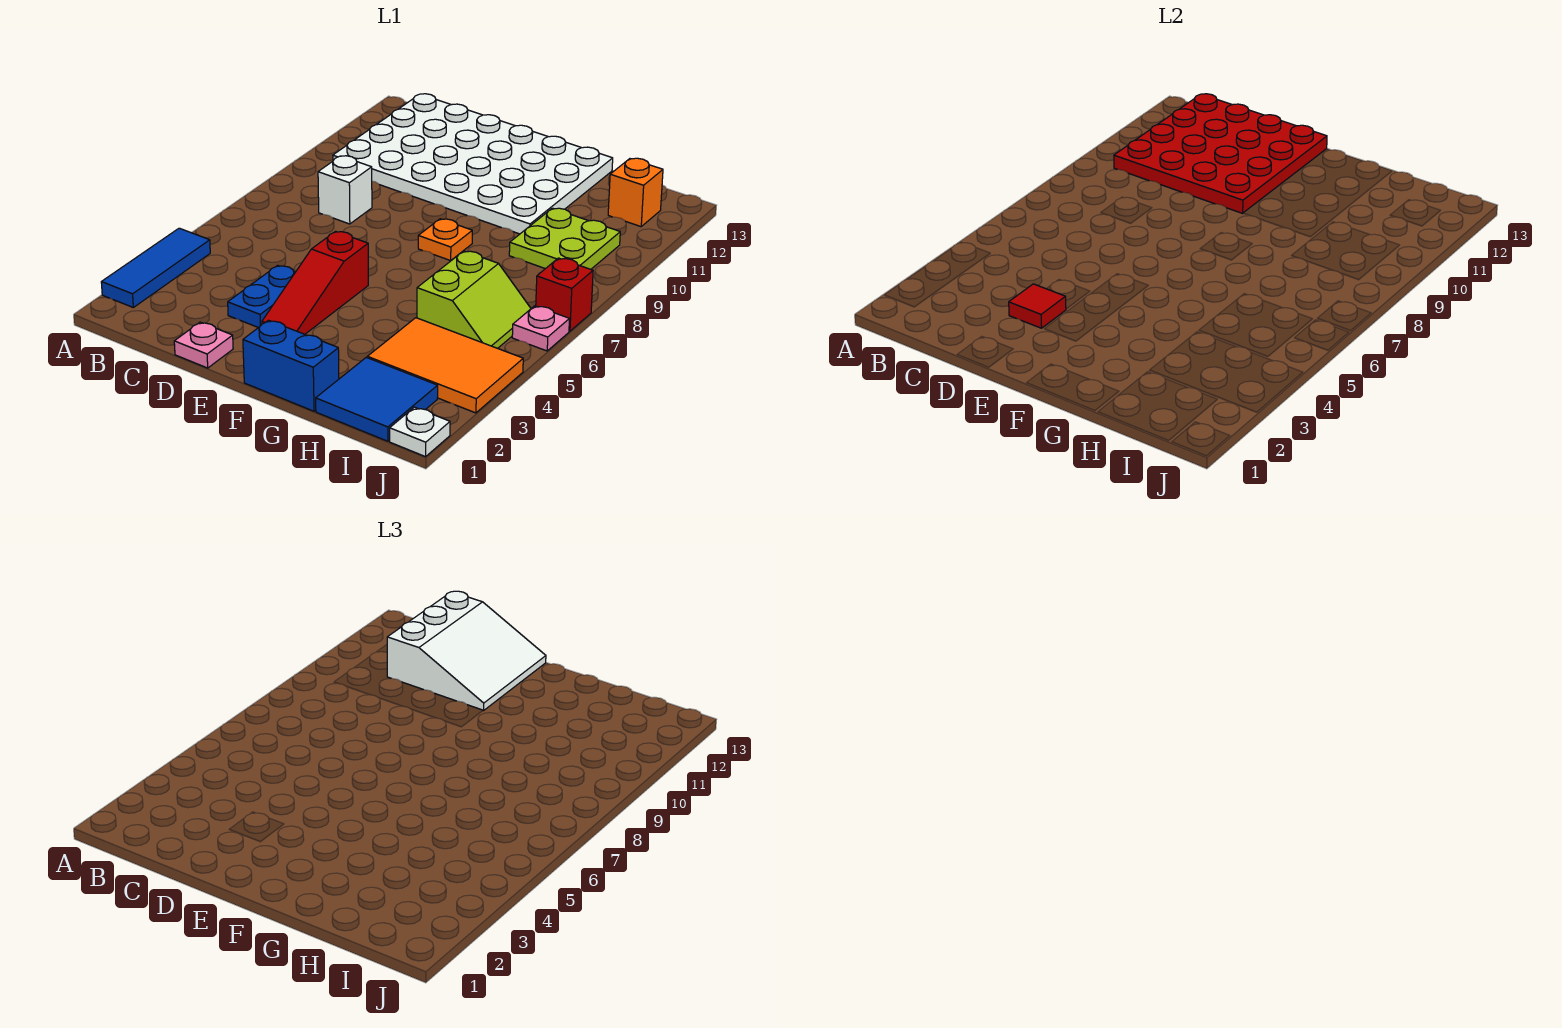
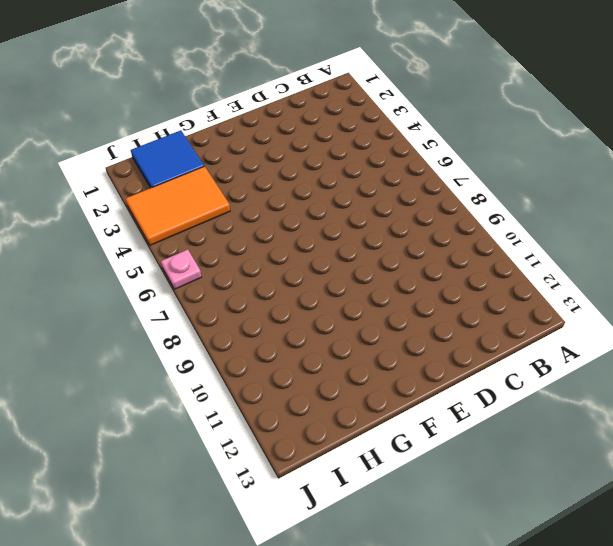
none -> blue 1x3 tile [101,228,210,307]
none -> white 4x6 plate [333,94,613,234]
none -> white 1x1 brick [318,156,372,224]

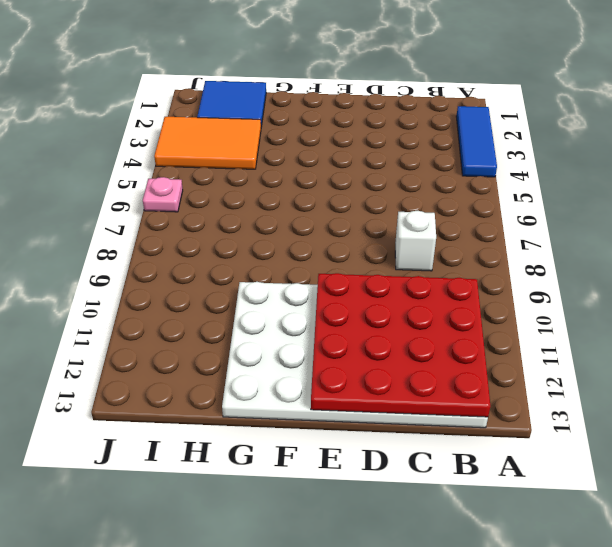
none -> pink 1x1 plate [174,322,233,368]
none -> blue 1x2 plate [228,265,295,328]
none -> red 1x3 slope [262,231,368,334]

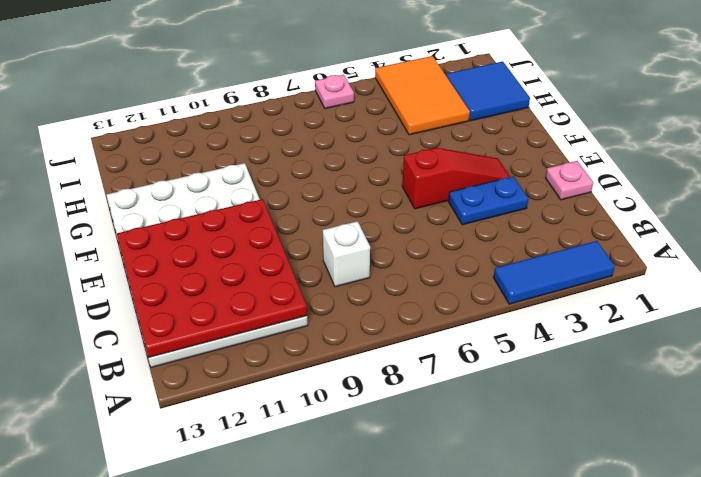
none -> blue 1x2 brick [243,320,339,411]
none -> orange 1x1 plate [418,219,472,261]
none -> lime 2x2 slope [417,251,531,348]

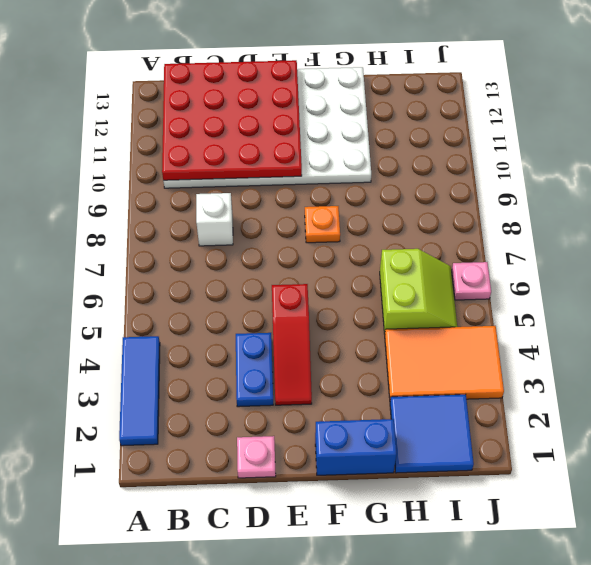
none -> lime 2x2 plate [509,208,620,269]
none -> orange 1x1 brick [608,158,663,227]
none -> white 1x1 plate [390,407,450,457]

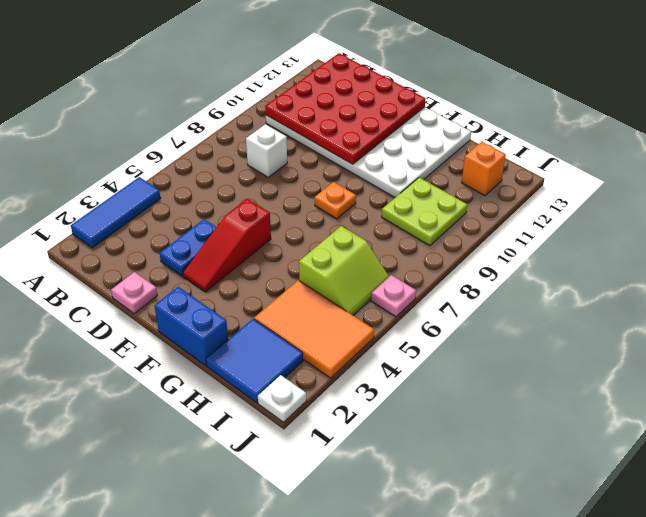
none -> red 1x1 brick [536,258,593,331]
none -> red 1x1 tile [1009,284,1066,328]
none -> white 3x3 slope [387,591,546,711]

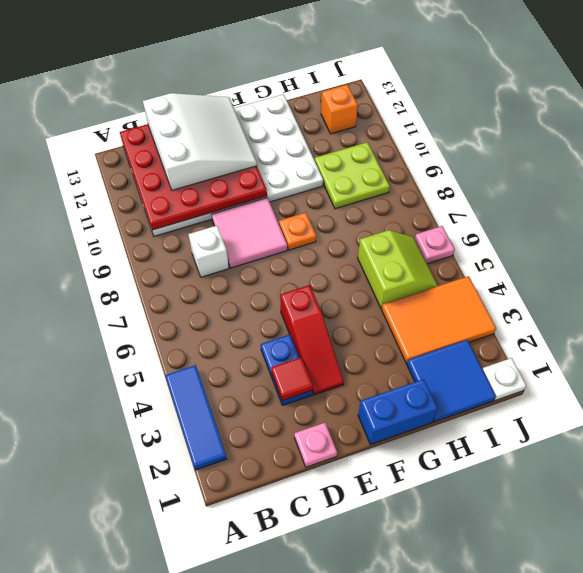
pink 2x2 tile [211,198,287,268] -> none
none -> red 1x1 brick [536,258,593,331]

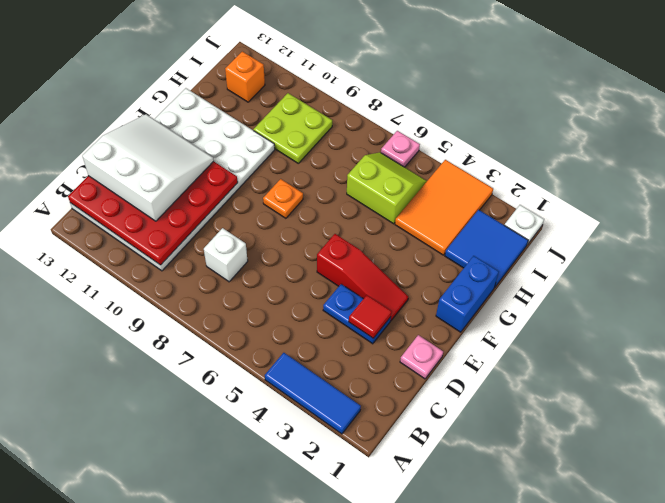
none -> red 1x1 brick [536,258,593,331]

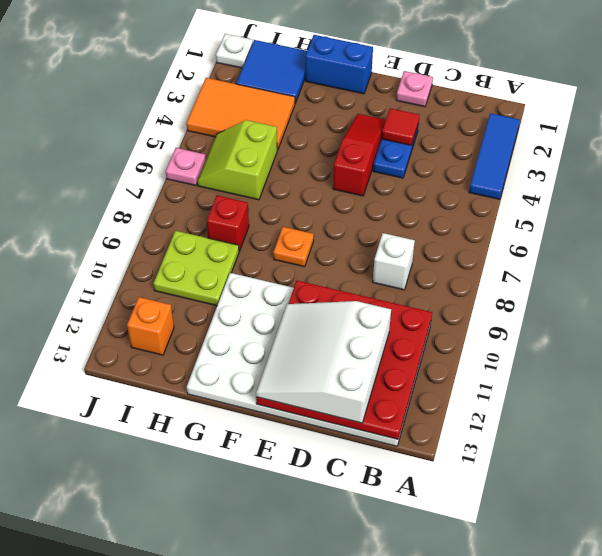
red 1x1 brick [207,196,249,251] -> red 1x1 brick moved to [536,258,593,331]

